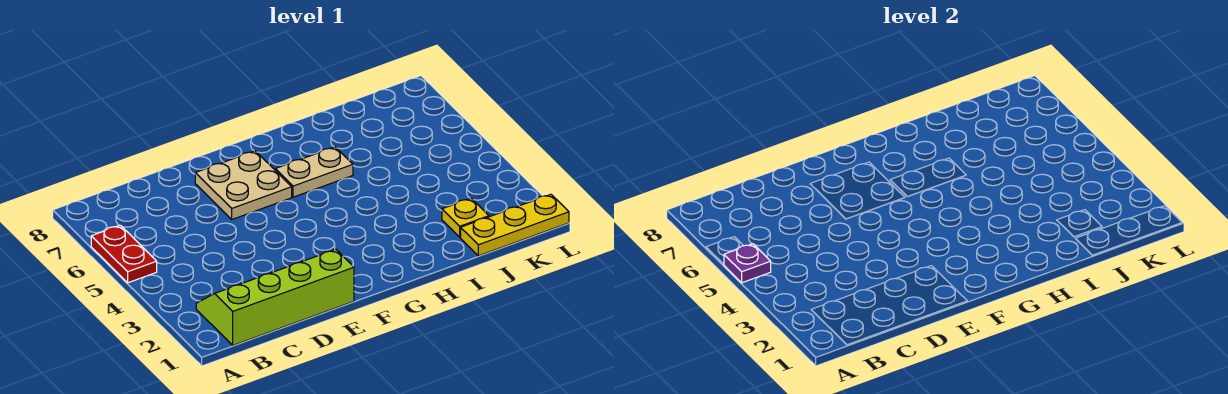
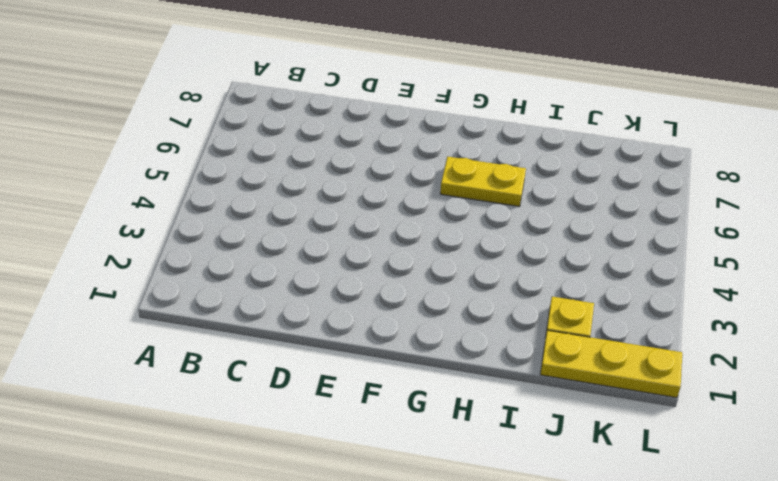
yellow 1x2 plate [440,157,526,207] -> tan 1x2 plate [275,147,353,197]
none -> red 1x2 plate [91,225,157,283]
none -> lime 2x4 slope [196,249,354,345]

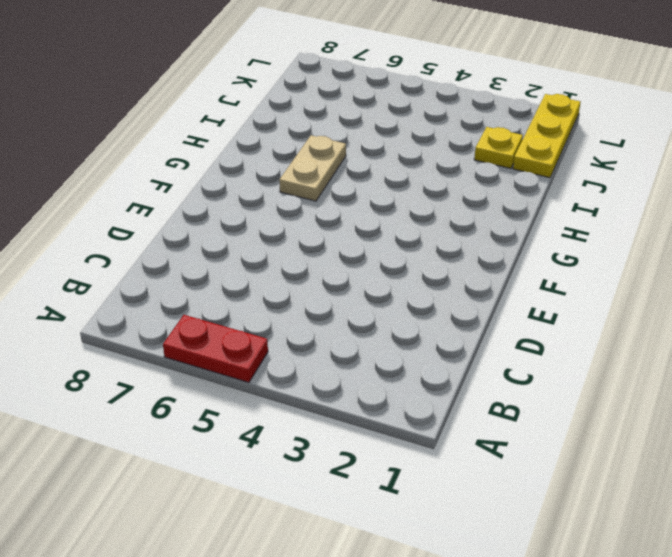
none -> lime 2x4 slope [196,249,354,345]
none -> tan 2x2 plate [195,151,292,219]

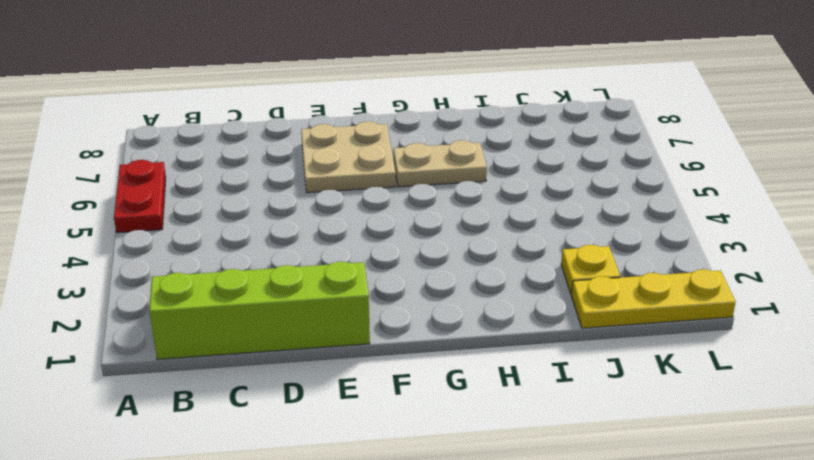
none -> purple 1x1 plate [724,244,771,283]

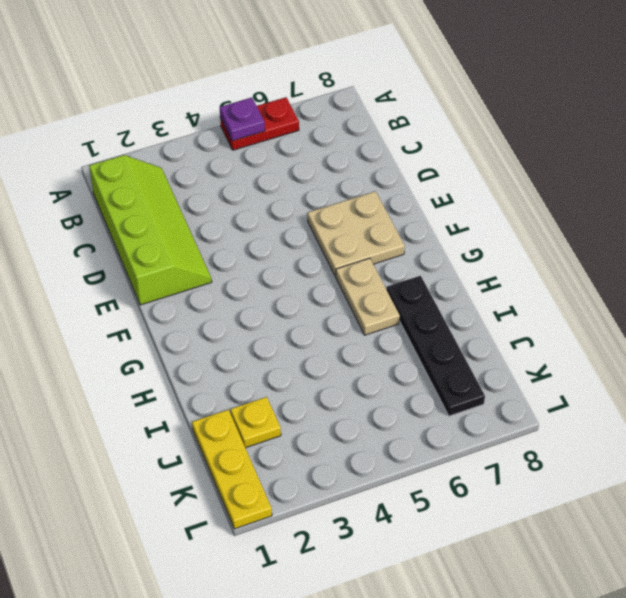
black 1x4 plate [387,276,485,416] -> none

